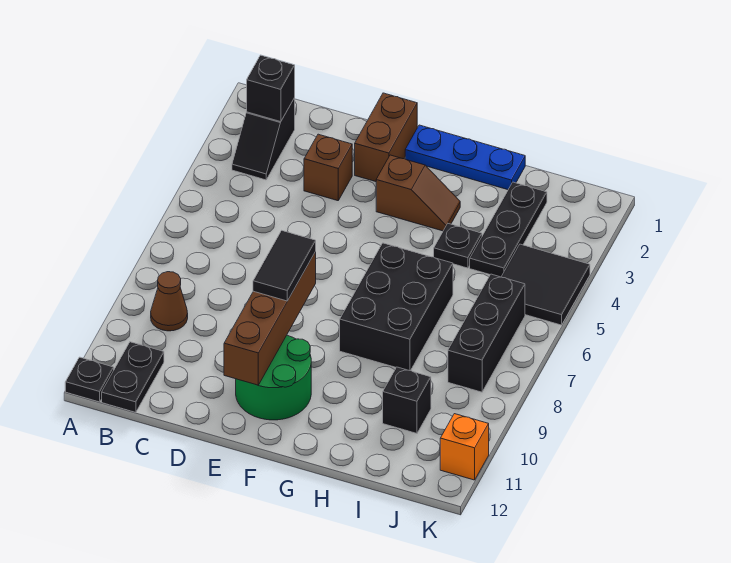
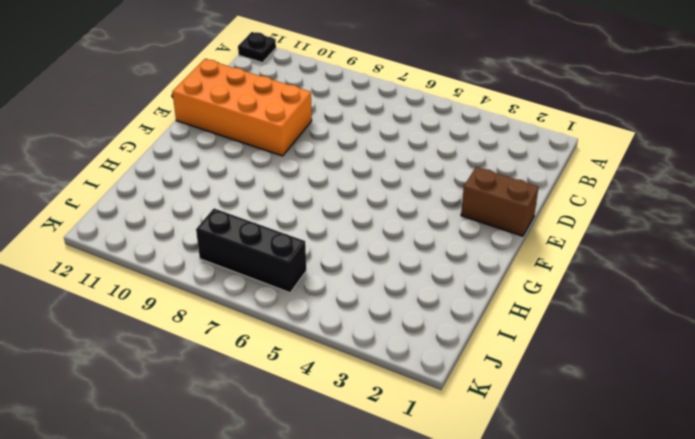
orange 2x4 brick [172,59,312,156] -> green 2x2 round brick [236,335,311,420]
none -> black 1x2 slope [232,98,295,180]
none -> brown 1x1 cone [151,272,188,331]
none -> black 1x2 plate [102,342,164,412]

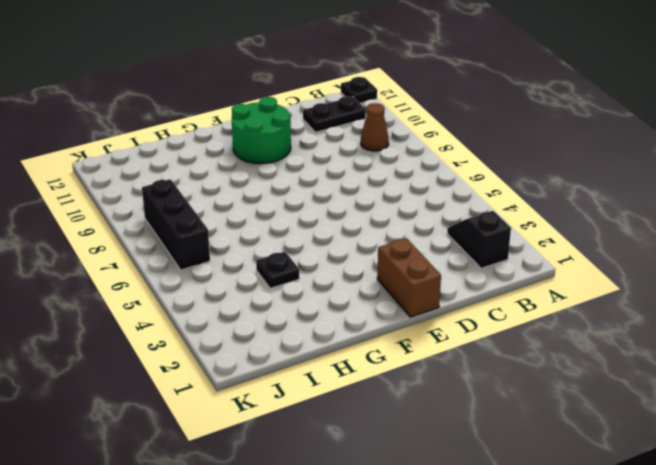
black 1x2 plate [303,96,366,132] -> black 1x2 plate turned to [102,342,164,412]
none -> brown 1x1 brick [304,134,352,201]
none -> blue 1x3 plate [405,125,525,190]
none -> brown 1x2 slope [376,155,460,231]

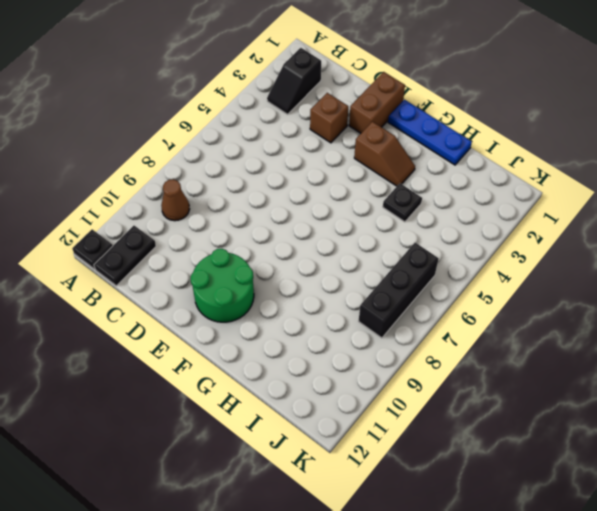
none -> black 2x3 brick [340,243,453,371]
none -> black 1x3 plate [470,182,547,277]
none -> black 1x1 brick [383,367,431,433]

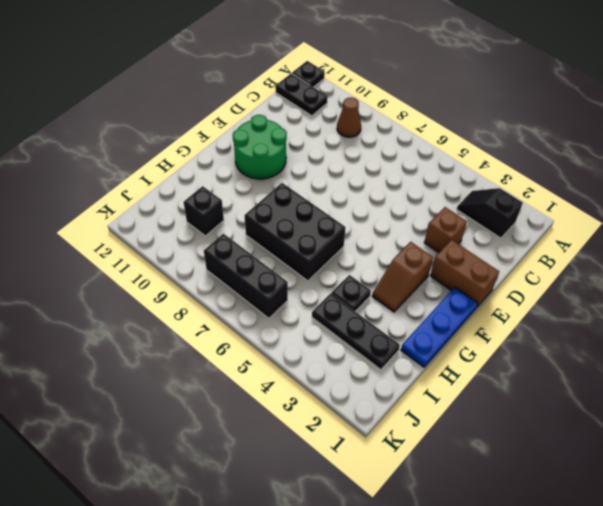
none -> black 2x2 tile [501,244,590,325]
none -> orange 1x1 brick [440,414,489,480]
none -> black 1x1 brick [247,55,295,122]

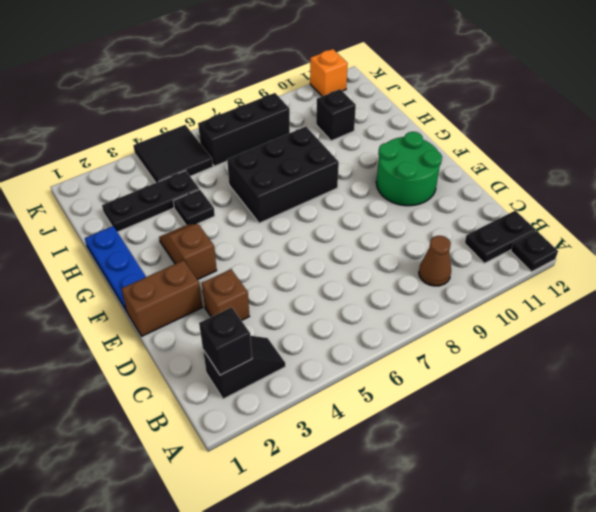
none -> brown 1x4 brick [224,252,316,385]
none -> black 1x2 tile [253,231,316,301]

